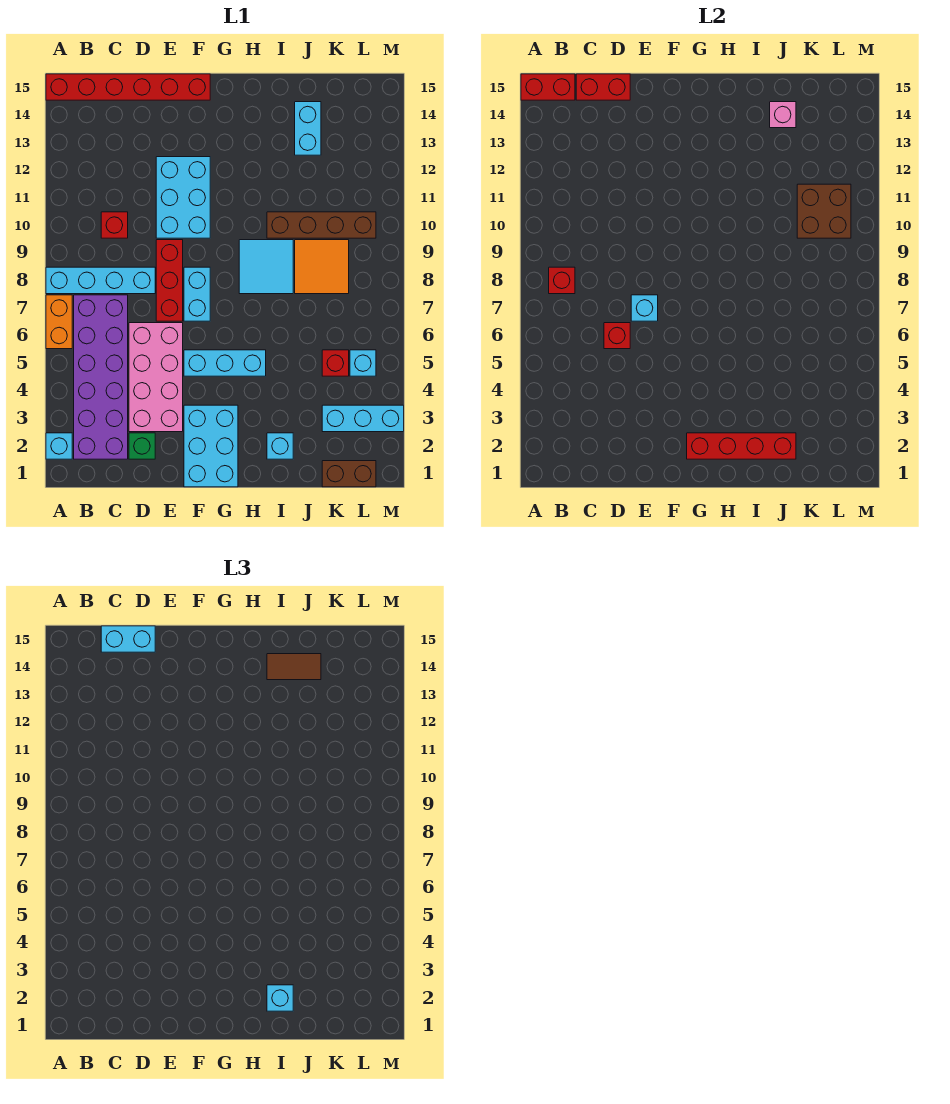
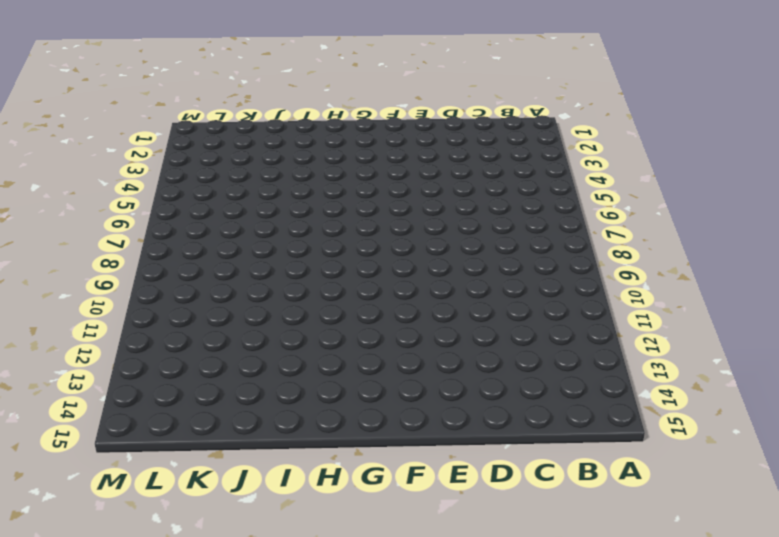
none -> cyan 1x1 brick [46,433,72,459]
none -> orange 1x2 brick [46,295,72,349]
none -> cyan 1x4 brick [46,267,155,294]
none -> red 1x6 brick [46,74,210,100]

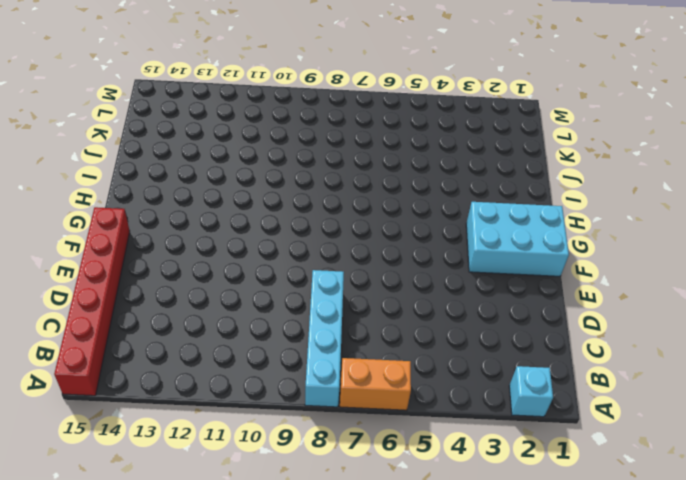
none -> purple 2x6 brick [74,295,128,459]
none -> red 1x1 brick [101,212,128,238]
none -> green 1x1 brick [129,433,155,459]
none -> pink 2x4 brick [129,323,183,432]

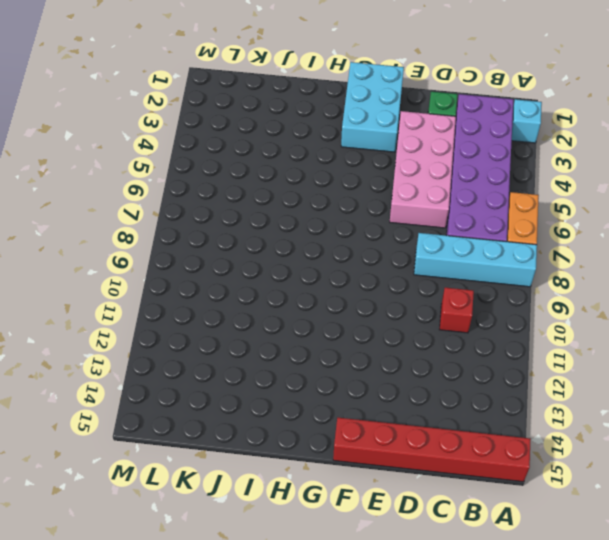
none -> red 1x3 brick [156,240,183,321]
none -> cyan 2x3 brick [156,157,210,238]
none -> cyan 1x3 brick [184,350,266,376]
none -> cyan 1x2 brick [184,267,210,321]

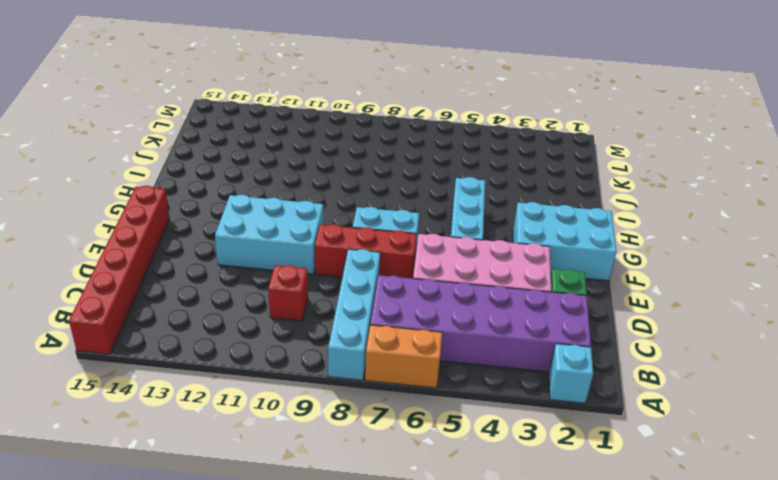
none -> cyan 2x2 tile [239,240,293,294]
none -> cyan 1x1 brick [267,433,293,459]
none -> brown 1x4 brick [267,212,376,238]
none -> orange 2x2 tile [295,240,349,294]

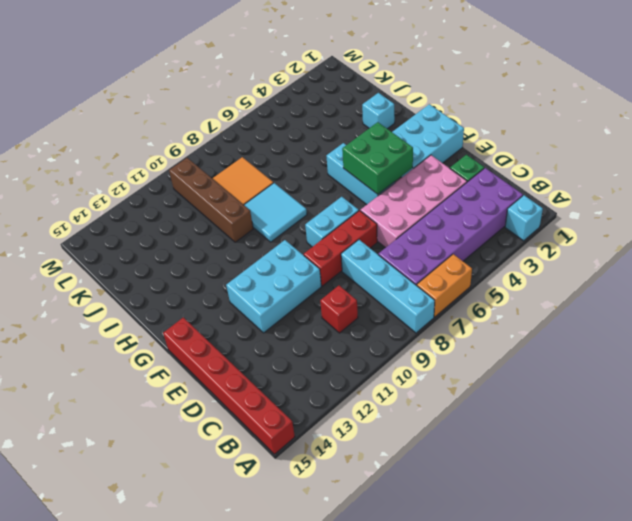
green 2x2 brick [342,122,413,194] -> none
none -> cyan 1x2 brick [295,102,321,155]
none -> brown 1x2 brick [322,461,376,487]
none -> cyan 1x3 brick [322,405,404,432]
none -> red 1x1 brick [322,350,349,376]

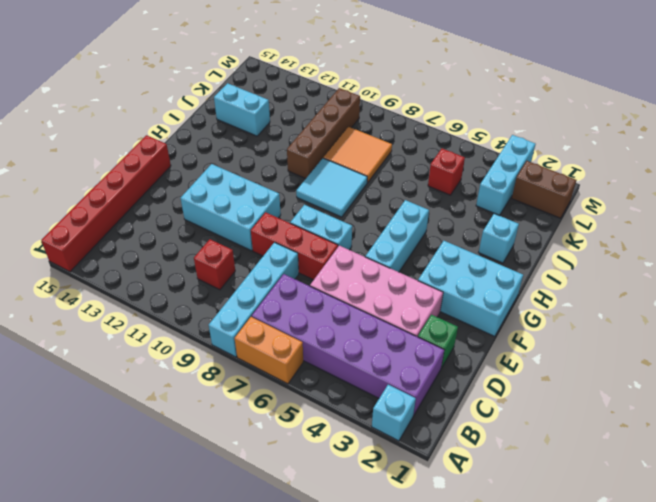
brown 1x2 brick [512,161,576,218] -> brown 1x2 brick turned to [322,461,376,487]
none -> cyan 1x1 brick [350,350,376,376]
none -> red 1x2 brick [521,74,575,100]
none -> red 1x1 brick [549,267,575,294]
none -> red 1x2 brick [576,74,630,100]

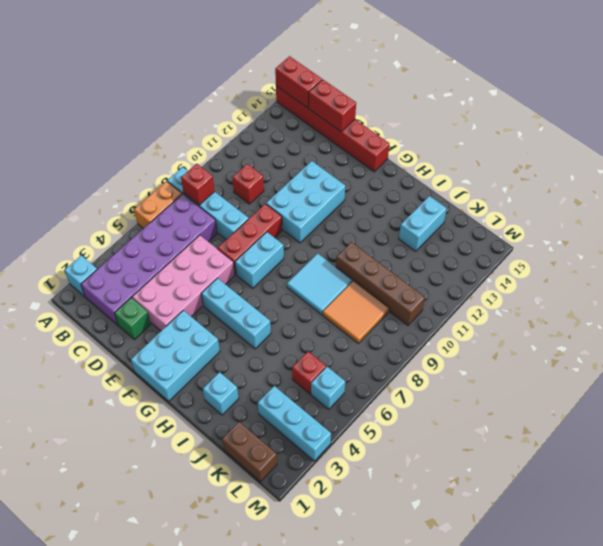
none -> red 1x1 brick [604,323,630,349]
none -> cyan 1x1 brick [631,295,658,321]
none -> red 1x4 brick [687,433,796,459]
none -> pink 1x1 brick [770,102,796,128]

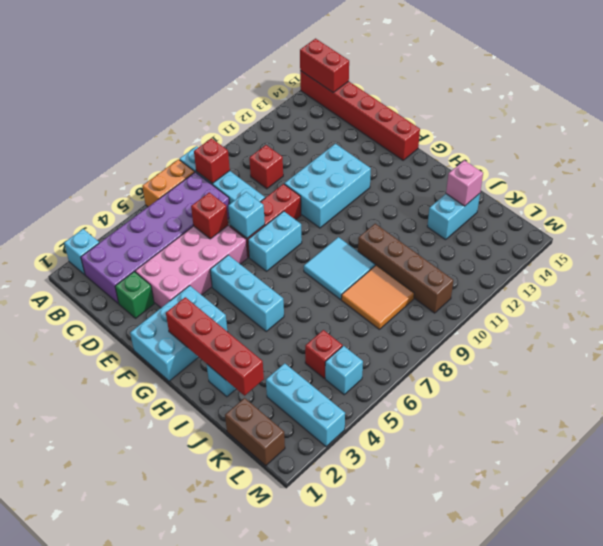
none -> red 1x2 brick [576,74,630,100]
none -> brown 2x2 brick [797,184,851,238]
none -> cyan 1x2 brick [101,626,155,652]
none -> cyan 1x1 brick [267,985,293,1011]

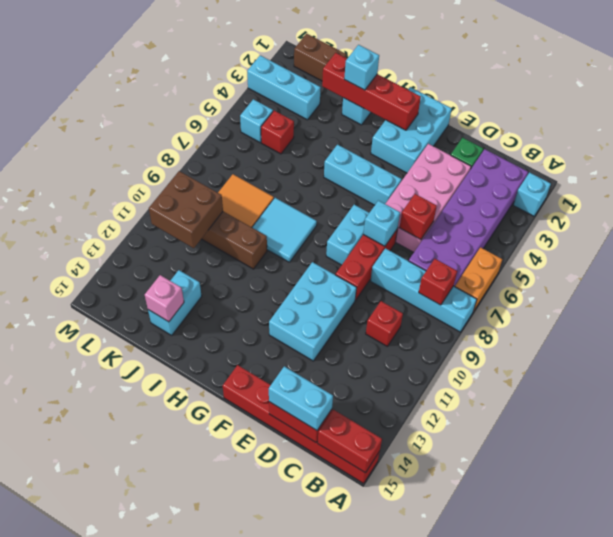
none -> brown 1x2 tile [267,654,321,680]

